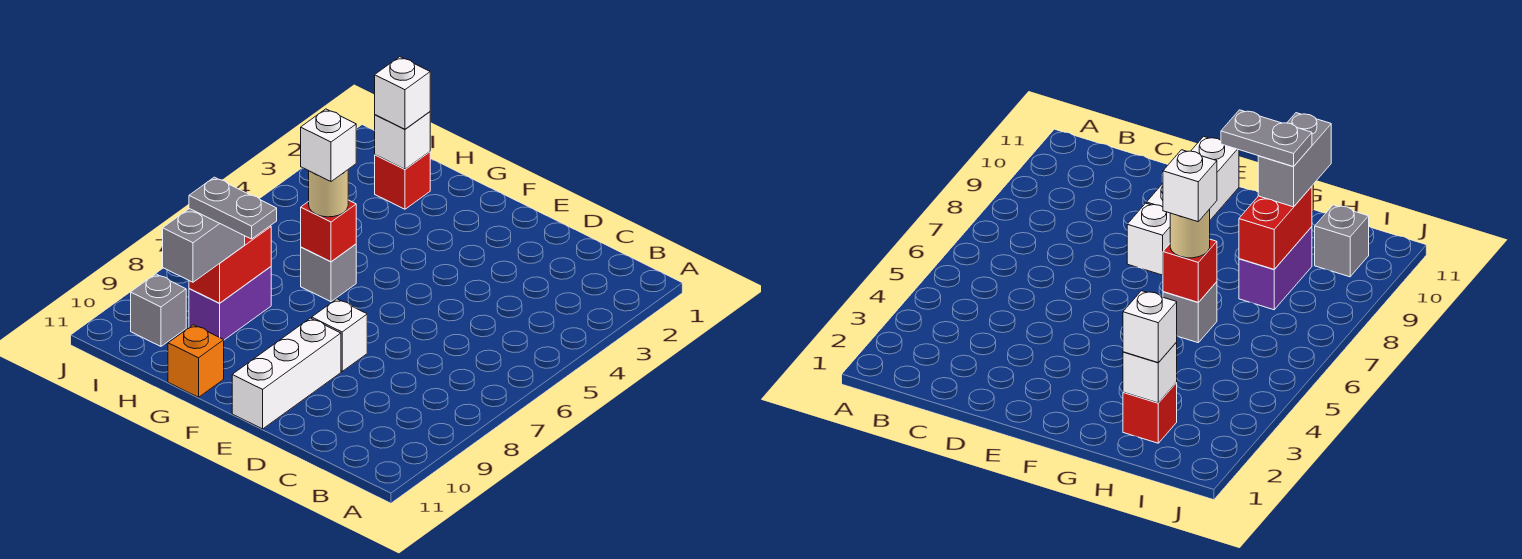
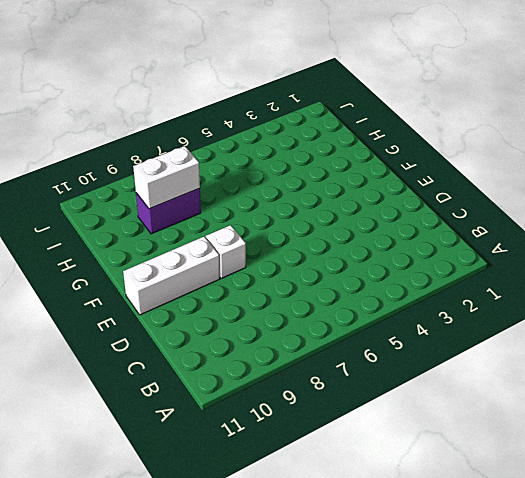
white 1x2 brick [133,146,200,209] -> red 1x2 brick [189,226,271,303]
none -> grey 1x1 brick [301,244,356,302]
none -> orange 1x1 brick [168,325,224,397]
none -> red 1x1 brick [375,152,430,209]

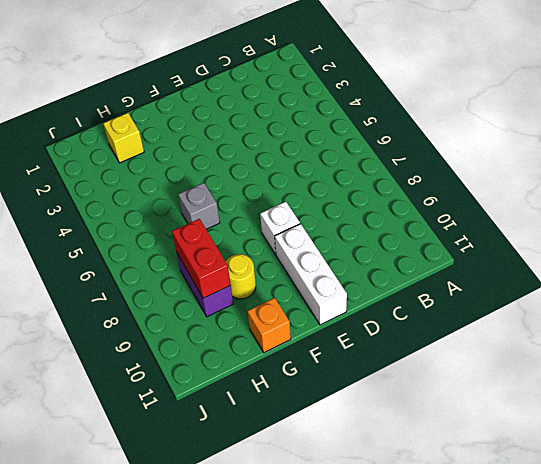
yellow 1x1 round brick [225,254,256,299] -> none
yellow 1x1 brick [103,113,144,163] -> red 1x1 brick [375,152,430,209]
none -> grey 1x1 brick [131,274,186,346]
none -> red 1x1 brick [301,200,356,262]
none -> white 1x1 brick [375,112,430,169]

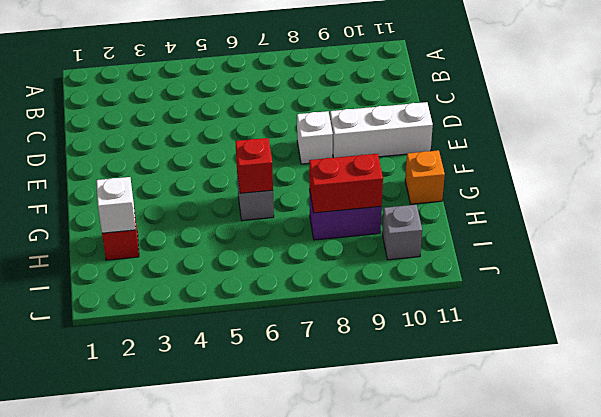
none -> tan 1x1 round brick [309,170,348,217]
none -> white 1x1 brick [375,57,430,129]
none -> grey 1x2 brick [163,209,245,282]

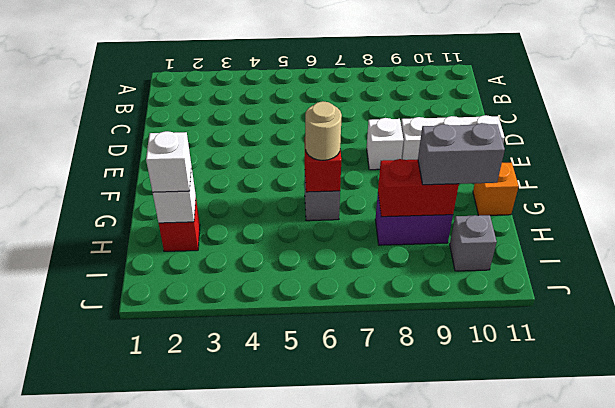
none -> white 1x1 brick [301,109,356,181]
none -> grey 1x2 plate [189,177,277,239]

